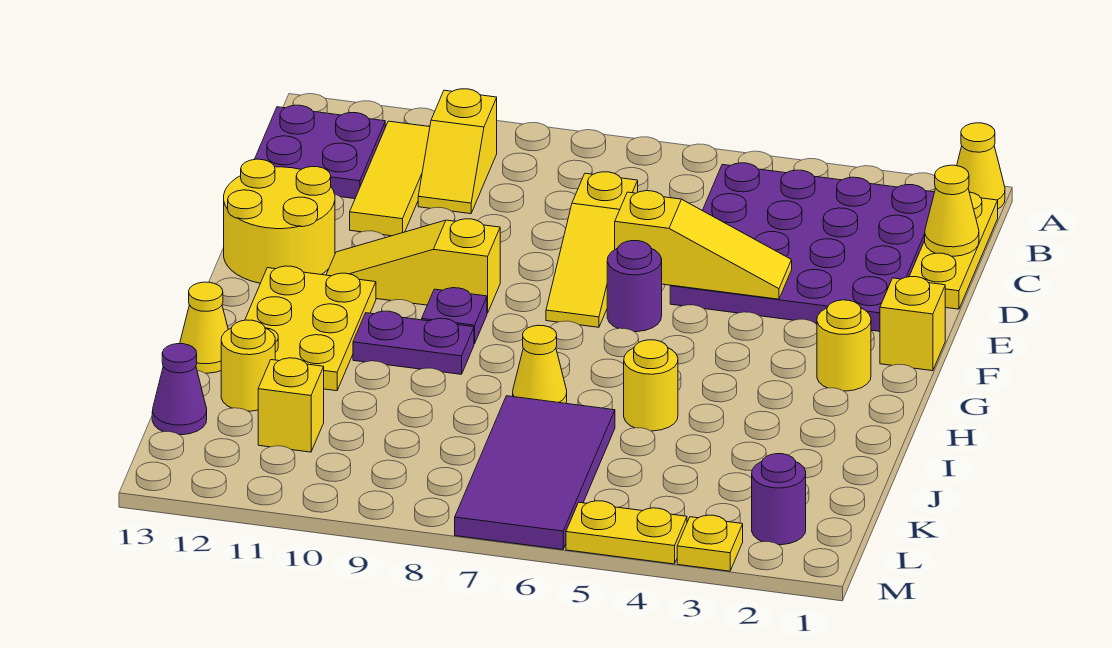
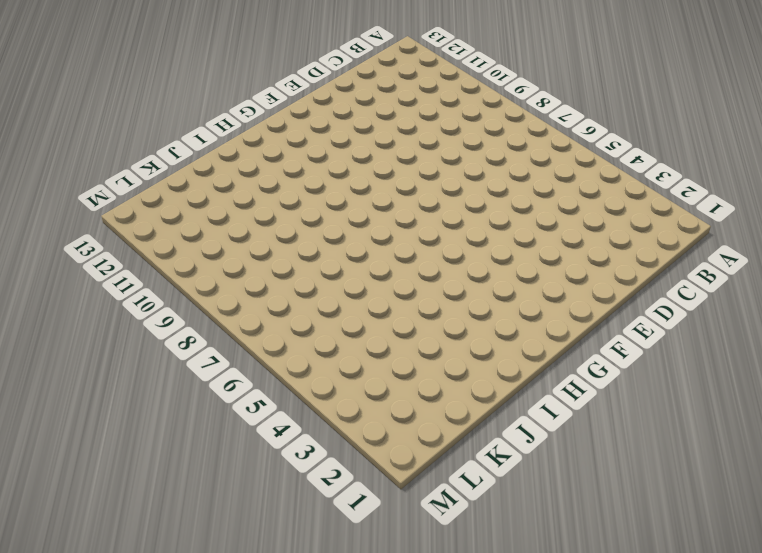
none -> yellow 1x1 cone [957,123,1005,209]
none -> yellow 1x3 plate [909,192,998,309]
none -> purple 4x4 plate [670,163,934,331]

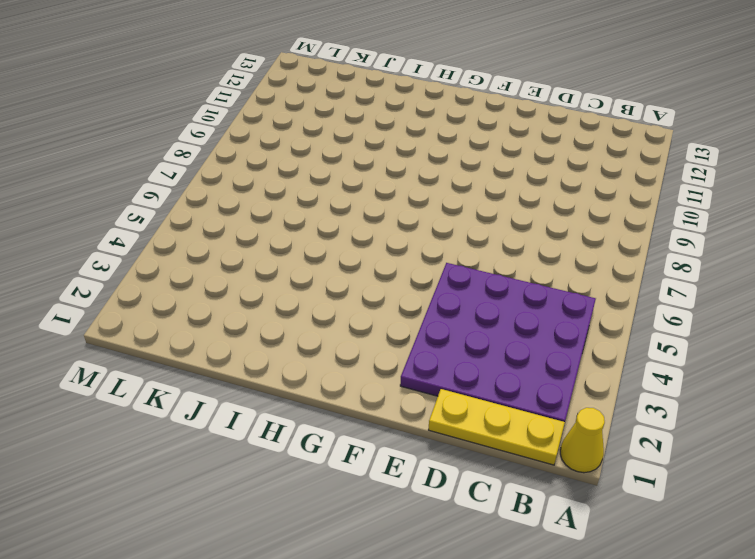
none -> yellow 1x2 slope [418,89,497,214]
none -> yellow 1x3 tile [350,121,430,236]
none -> purple 2x2 plate [254,105,385,199]

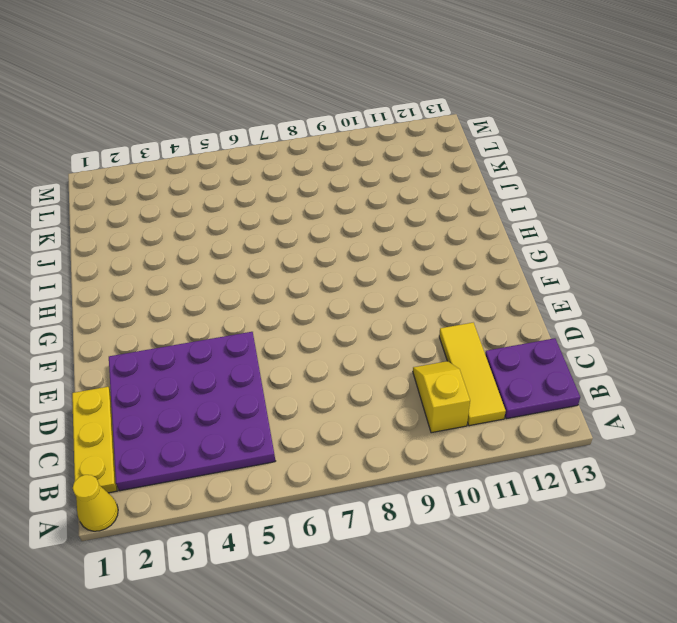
none -> yellow 1x3 slope [546,172,638,327]
none -> yellow 2x2 round brick [224,159,335,283]
none -> yellow 1x1 brick [880,277,945,371]

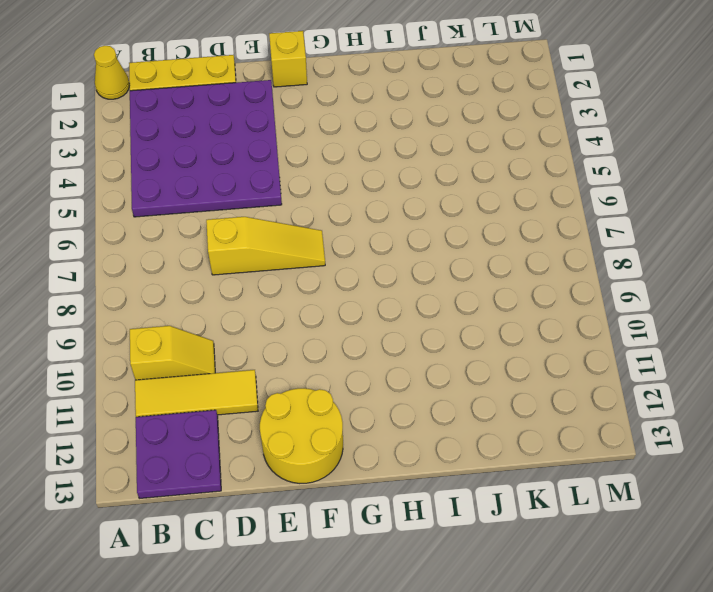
none -> purple 1x1 round brick [607,241,662,332]
none -> yellow 1x3 slope [326,219,500,313]
none -> yellow 1x1 round brick [817,300,871,391]

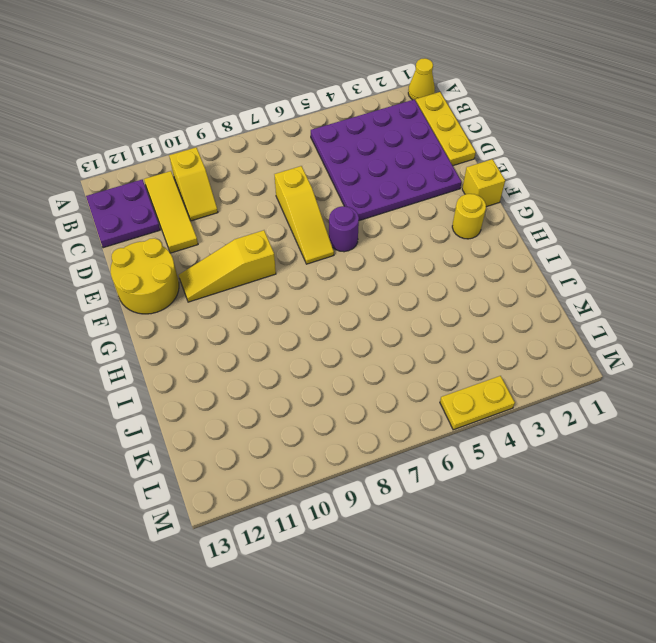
none -> purple 1x1 plate [422,288,487,344]
none -> yellow 2x3 plate [245,266,376,391]
none -> purple 1x2 plate [353,311,474,374]

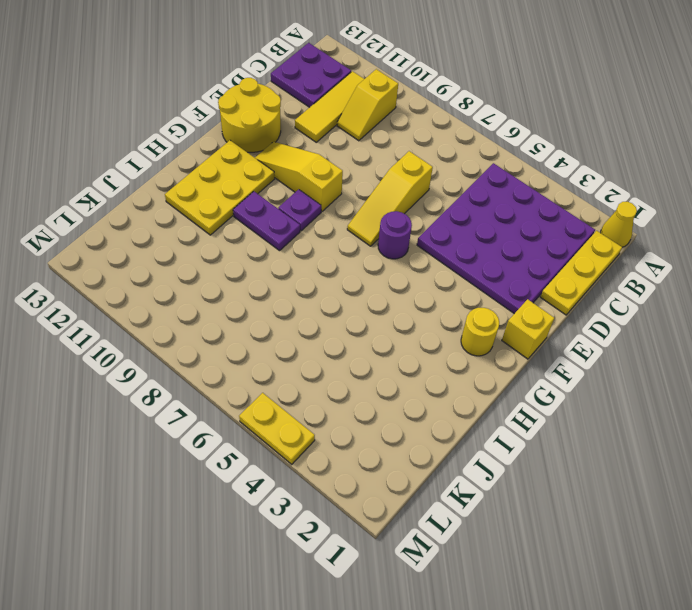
none -> yellow 1x1 round brick [624,340,678,431]
none -> yellow 1x1 cone [513,325,567,403]
none -> yellow 1x1 cone [180,282,228,373]

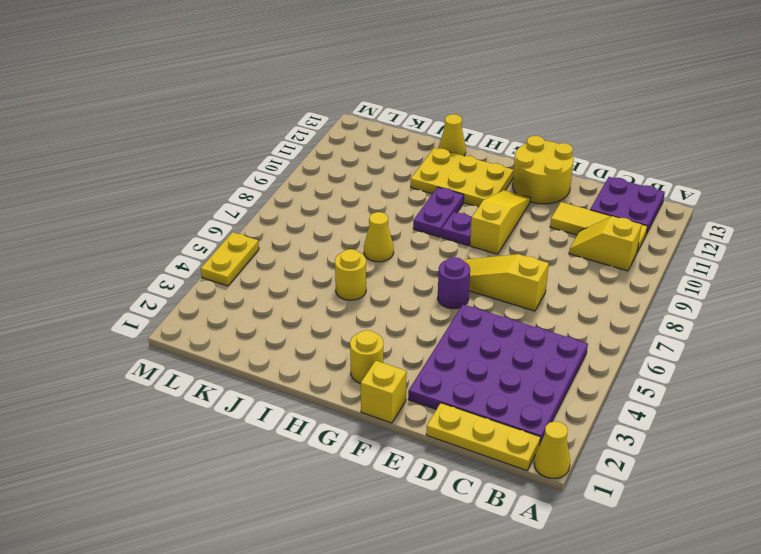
none -> purple 2x4 tile [455,396,615,550]
none -> yellow 1x1 round brick [221,320,275,411]
none -> yellow 1x1 brick [258,358,324,452]

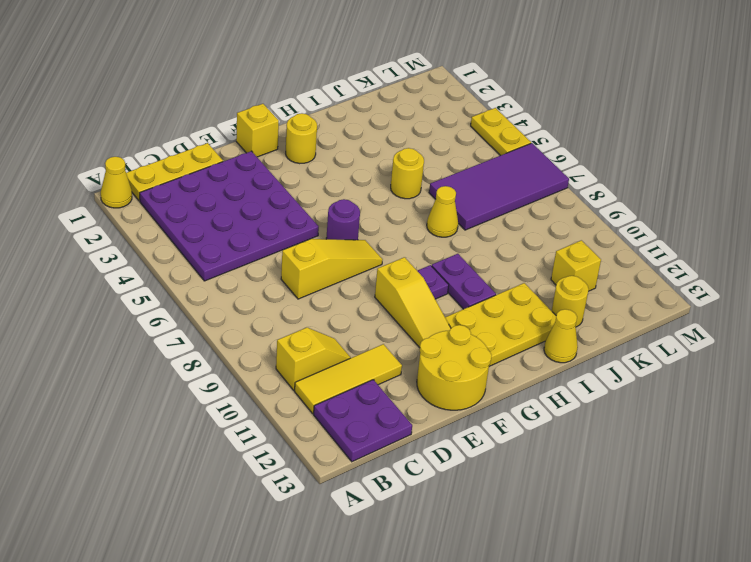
none -> purple 1x1 cone [152,344,207,435]
none -> purple 1x1 round brick [752,454,806,545]
none -> yellow 1x1 plate [677,515,743,571]

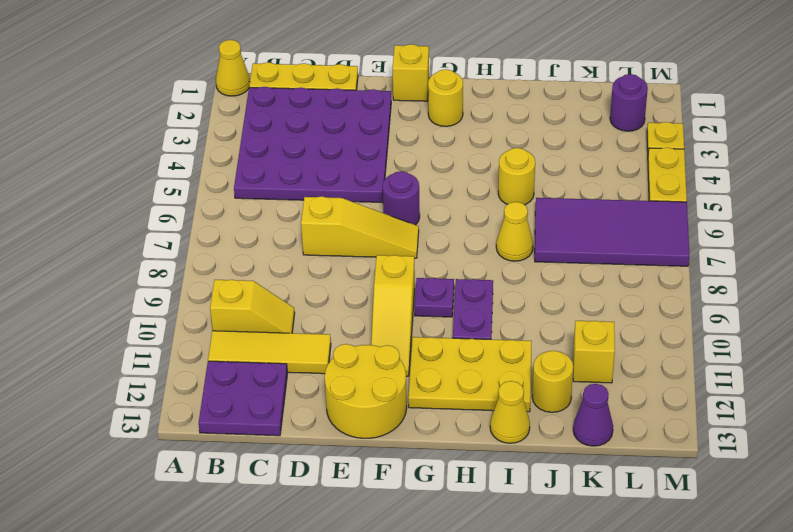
none -> yellow 1x1 cone [925,165,979,256]
none -> yellow 1x3 slope [615,191,792,299]

